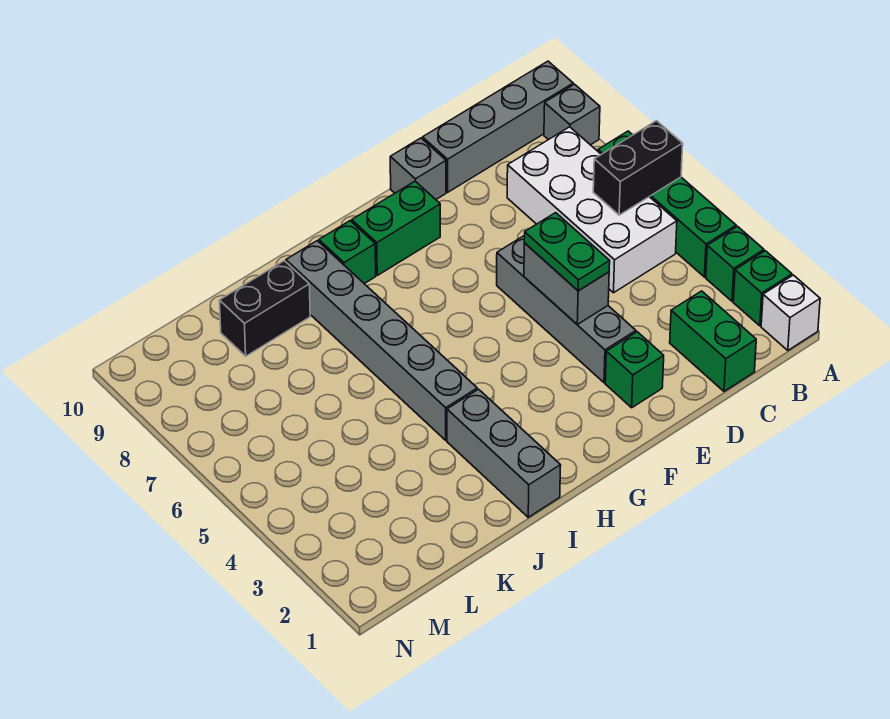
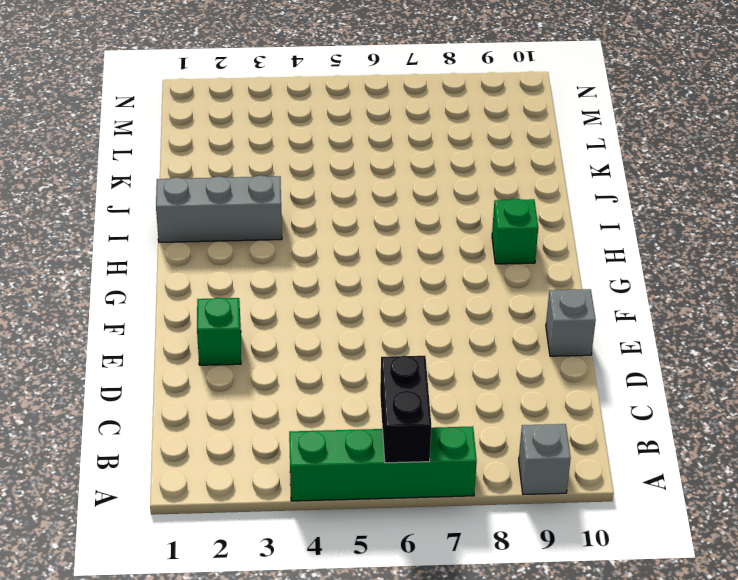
none -> white 1x1 brick [761,275,820,350]
none -> green 1x1 brick [733,251,792,326]
none -> green 1x1 brick [706,227,764,301]

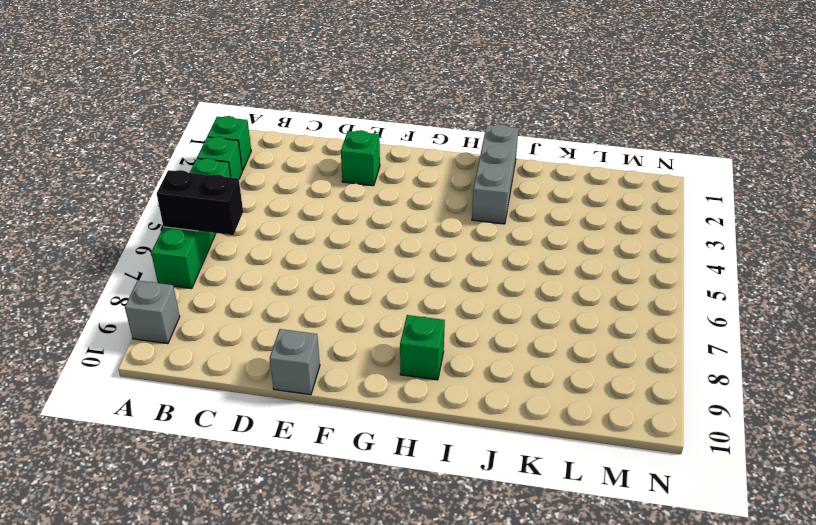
none -> white 1x1 brick [761,275,820,350]
none -> grey 1x4 brick [423,61,573,192]
none -> white 2x4 brick [507,127,677,293]

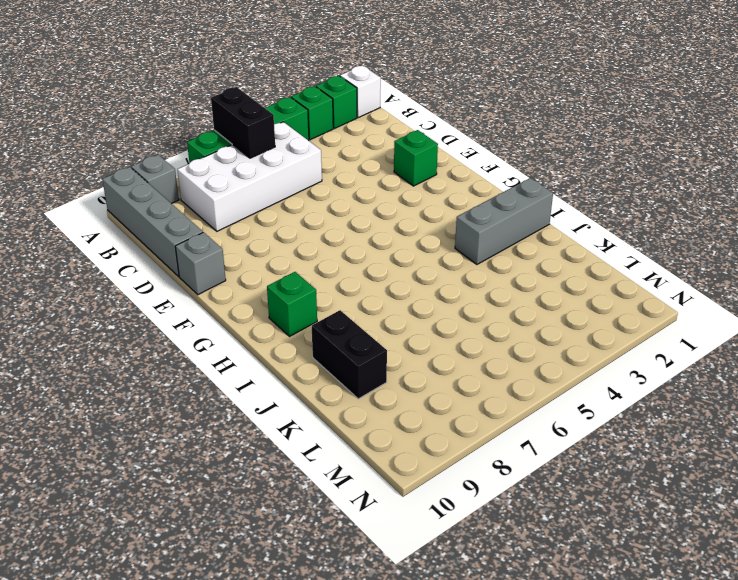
none -> green 1x2 brick [670,291,756,391]
none -> grey 1x4 brick [497,235,636,383]
none -> green 1x2 brick [352,181,440,275]

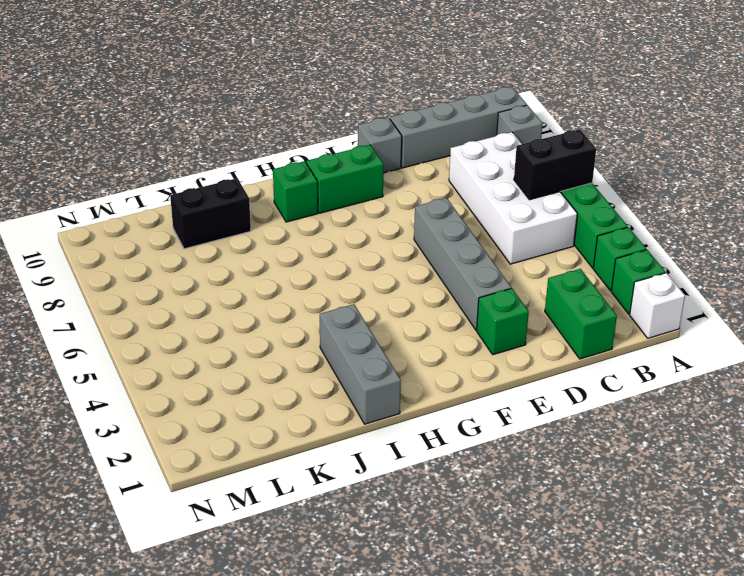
none -> grey 1x6 brick [286,241,477,440]
none -> grey 1x2 brick [524,243,609,324]
none -> green 1x2 plate [524,213,610,291]

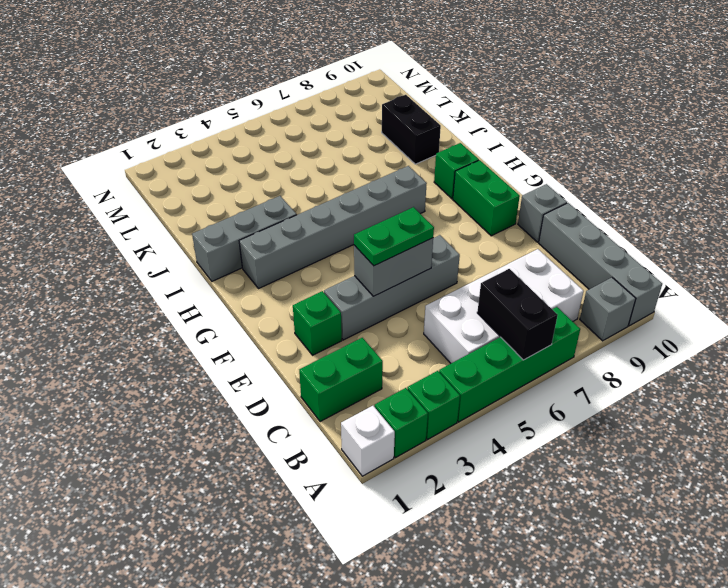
grey 1x6 brick [239,166,427,288] -> grey 1x6 brick moved to [286,241,477,440]

